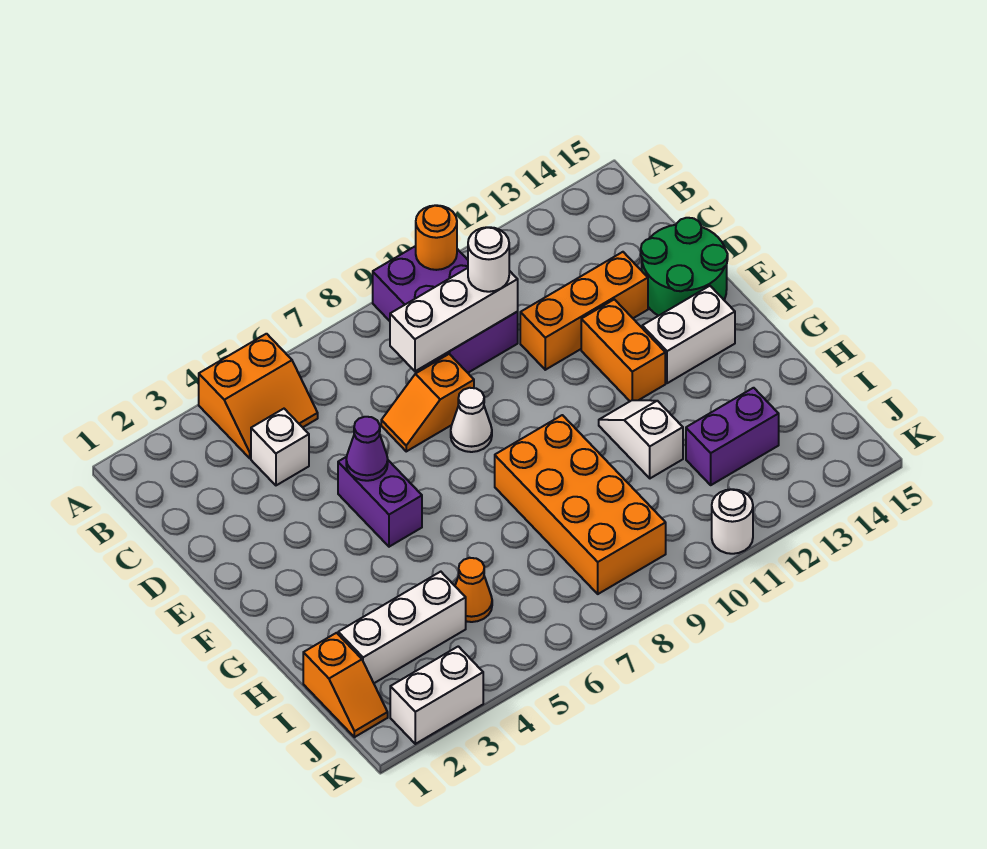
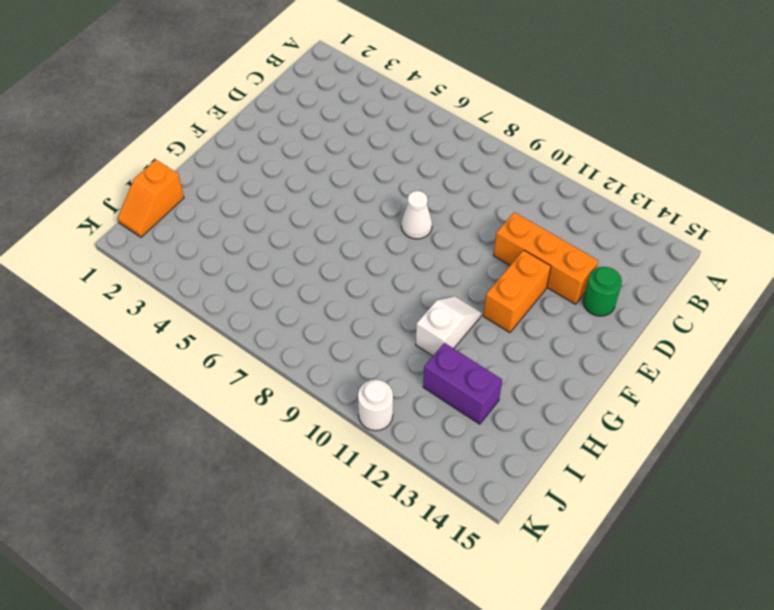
green 1x1 round brick [583,267,622,316] -> green 2x2 round brick [641,218,728,316]
none -> orange 2x2 slope [199,334,318,458]
none -> purple 2x3 brick [373,246,518,373]
none -> white 1x1 brick [251,409,309,485]

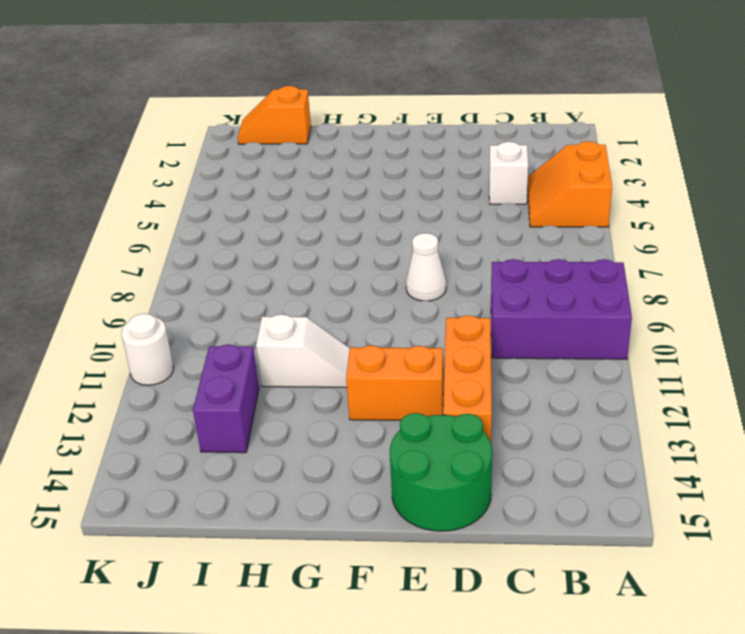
none -> orange 1x2 slope [381,354,474,451]
none -> purple 1x2 brick [338,457,422,547]
none -> white 1x2 brick [642,286,735,383]

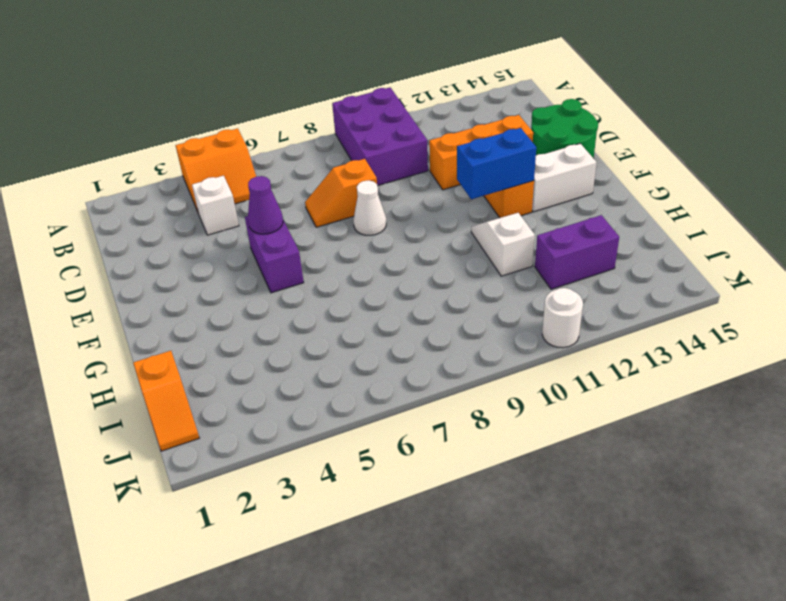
blue 1x2 brick [457,128,536,199] -> none
none -> orange 2x4 brick [495,415,666,594]
none -> white 1x3 brick [338,572,466,683]
none -> orange 1x1 cone [455,558,492,622]

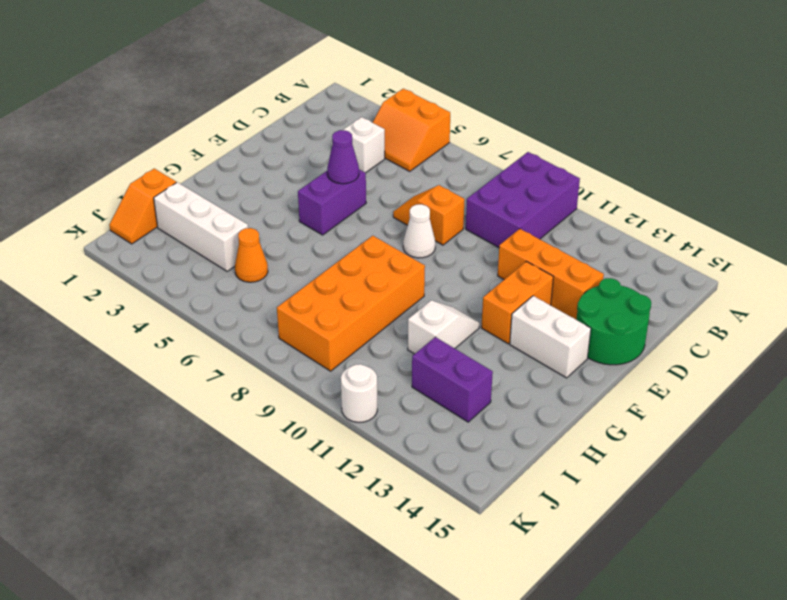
none -> white 1x2 brick [390,646,483,744]
none -> orange 1x1 round brick [416,205,457,270]
none -> white 1x3 brick [390,268,518,371]

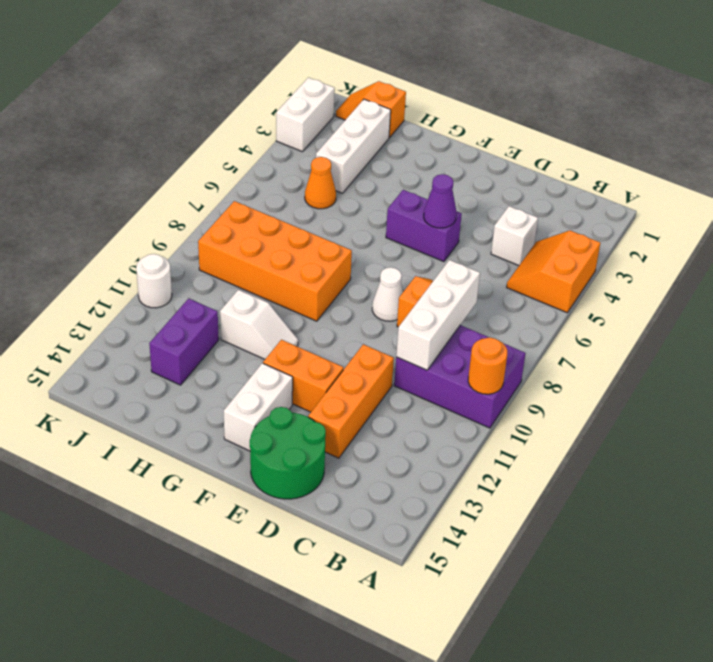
none -> white 1x1 round brick [468,227,509,292]

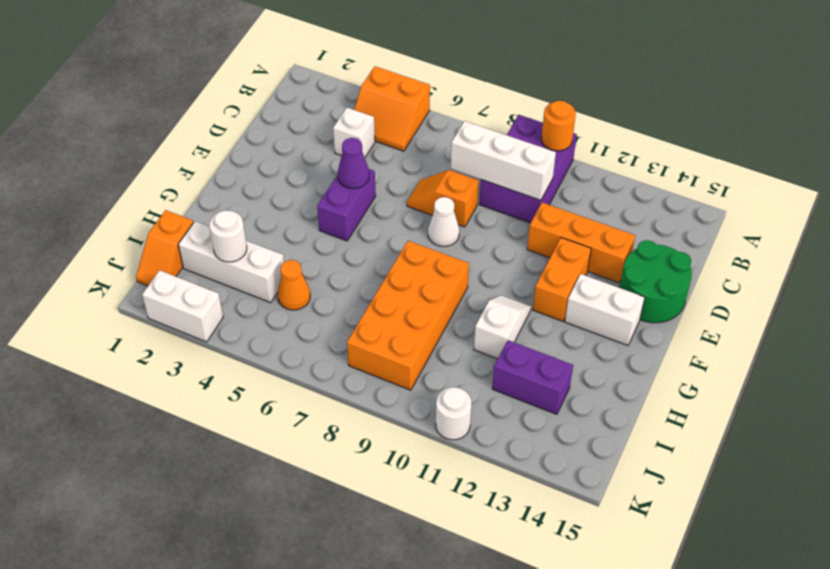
white 1x1 round brick [209,211,247,262] -> white 1x1 round brick moved to [468,227,509,292]

